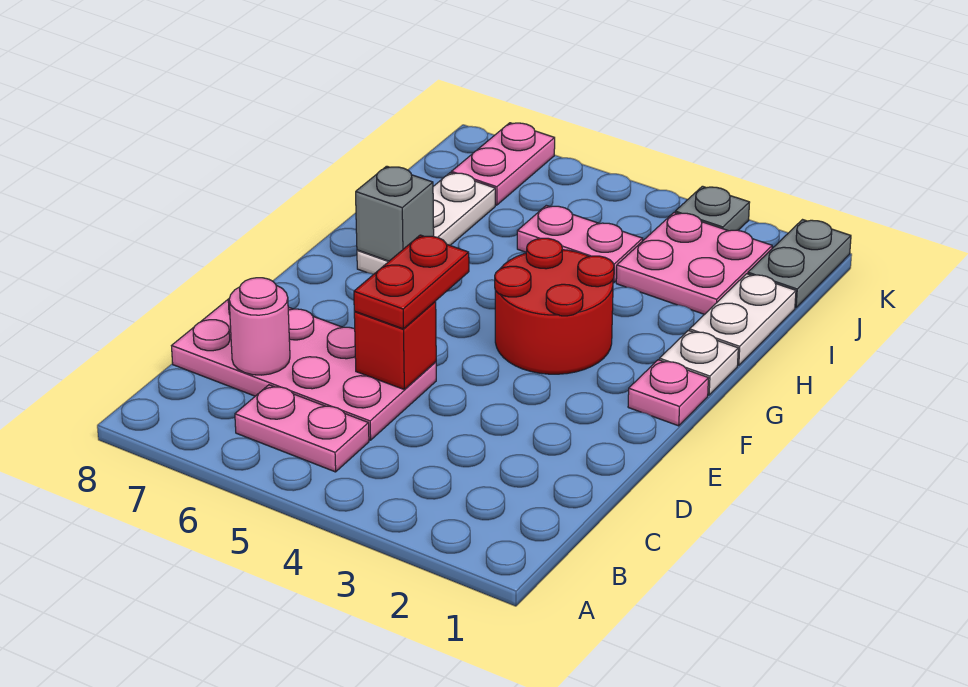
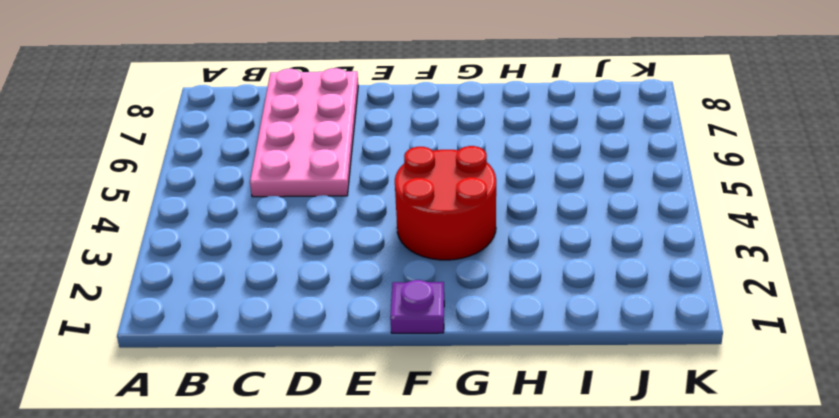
purple 1x1 plate [390,280,444,333] -> pink 1x1 plate [628,360,709,426]
none -> pink 1x2 plate [235,385,369,472]
none -> white 1x1 plate [659,330,738,395]
none -> white 1x3 plate [357,173,495,274]

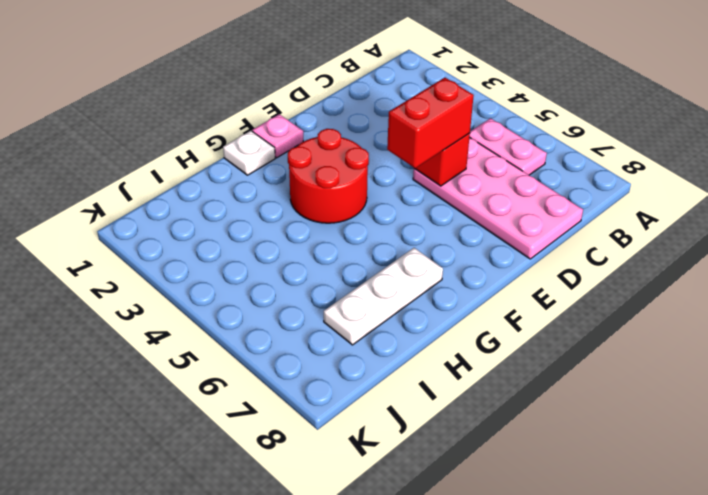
red 1x2 brick [387,78,474,168] -> red 1x2 plate [354,235,469,329]
none -> white 1x2 plate [690,274,796,366]
none -> pink 2x2 plate [616,213,772,314]
none -> pink 1x2 plate [517,205,643,283]

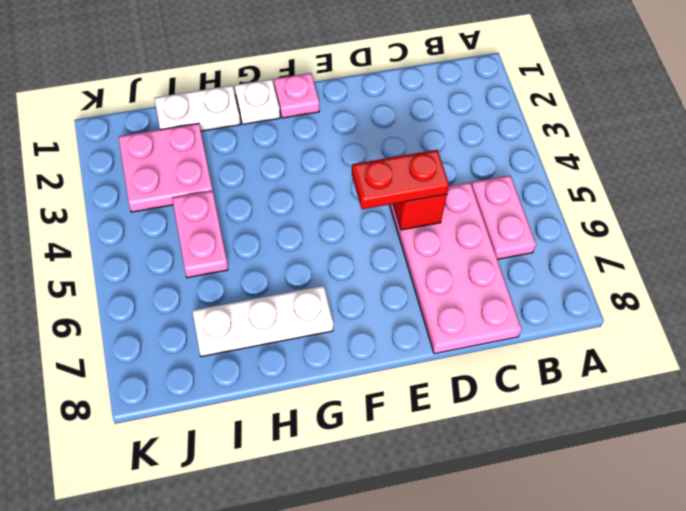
none -> red 2x2 round brick [495,238,614,374]
none -> grey 1x2 plate [748,220,851,308]
none -> pink 1x2 plate [451,123,555,205]

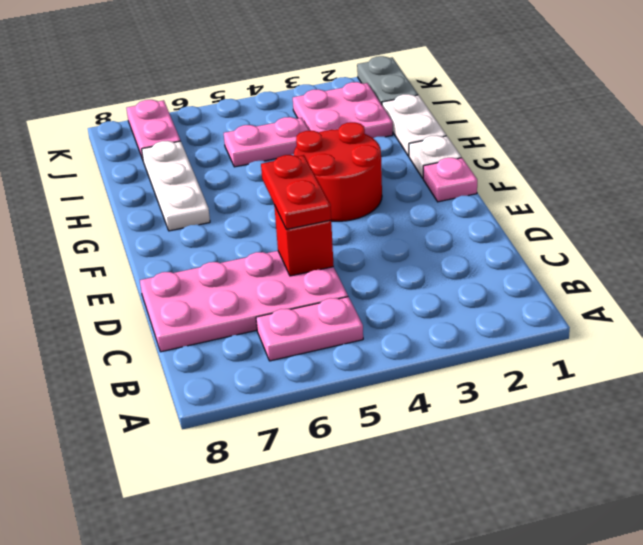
none -> grey 1x1 plate [675,186,750,231]
none -> pink 1x1 round brick [229,278,290,375]
none -> grey 1x1 brick [356,166,434,261]

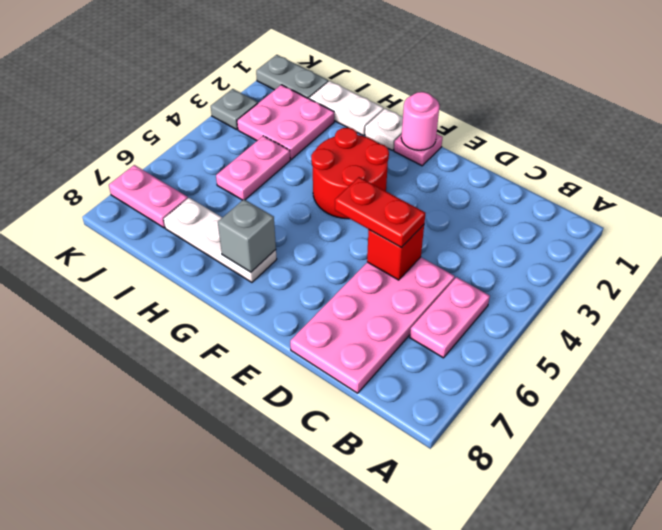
pink 1x1 round brick [401,92,440,150] -> pink 1x1 round brick moved to [229,278,290,375]

